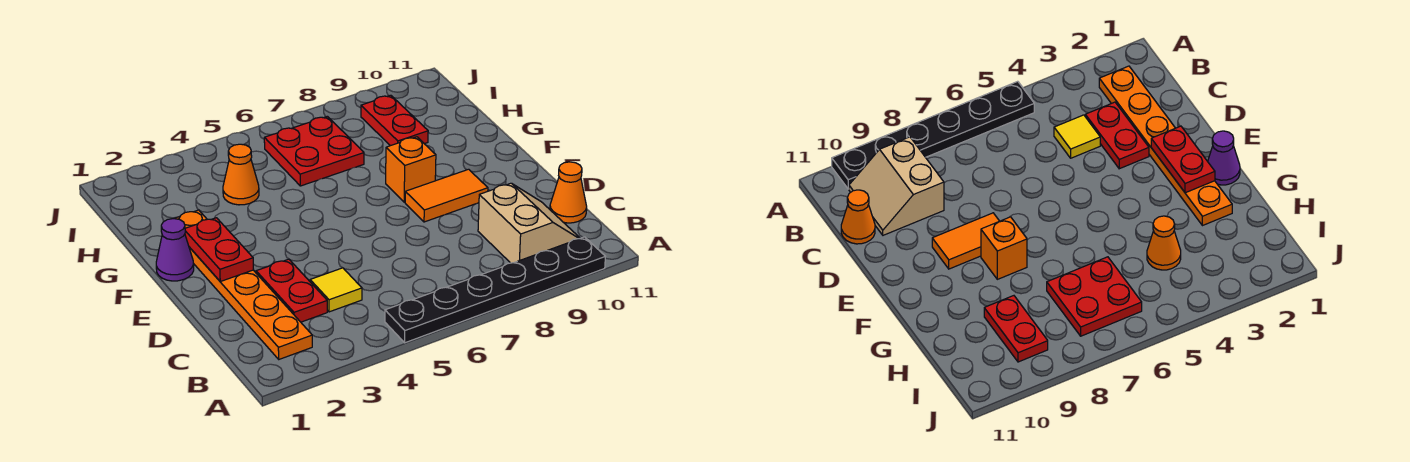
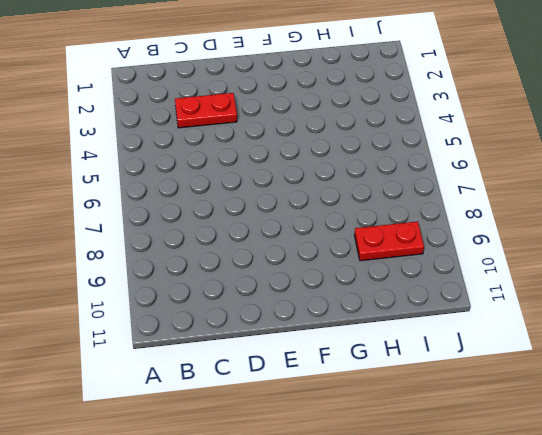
none -> black 1x6 plate [385,237,605,343]
none -> orange 1x6 plate [174,210,312,359]
none -> tan 2x2 slope [478,183,580,263]

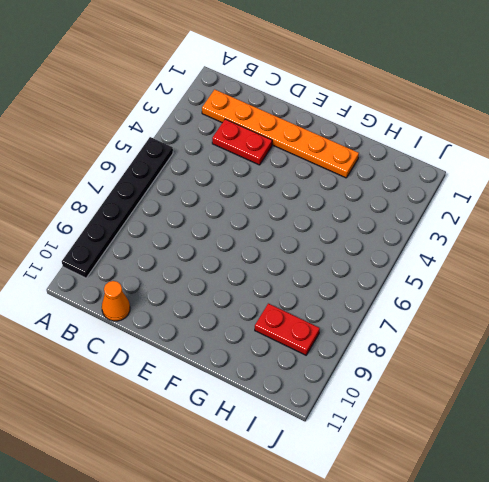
none -> tan 2x2 slope [478,183,580,263]
none -> yellow 1x1 tile [310,268,362,312]
none -> orange 1x2 tile [405,169,488,222]

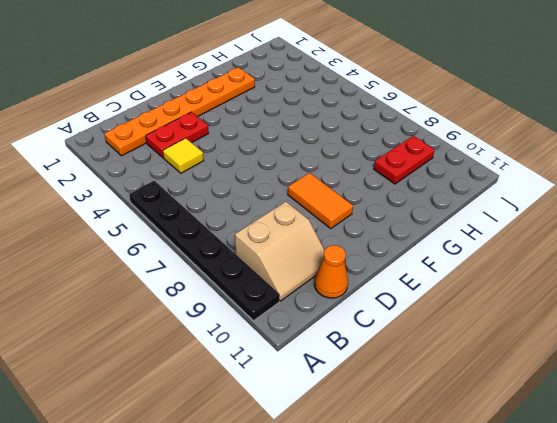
none -> purple 1x1 cone [156,219,194,281]
none -> orange 1x1 brick [386,137,436,202]
none -> orange 1x1 cone [223,144,259,205]

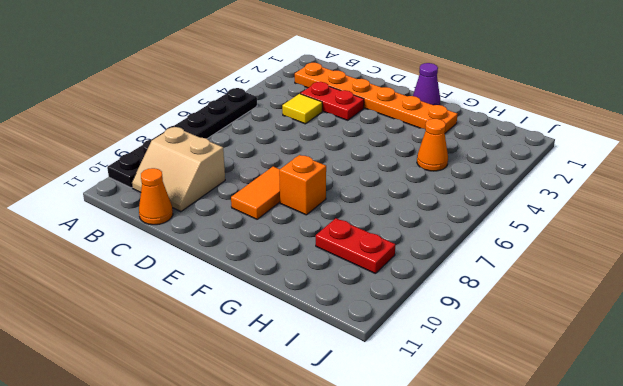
none -> red 2x2 plate [264,116,364,186]
none -> red 1x2 plate [185,218,254,281]

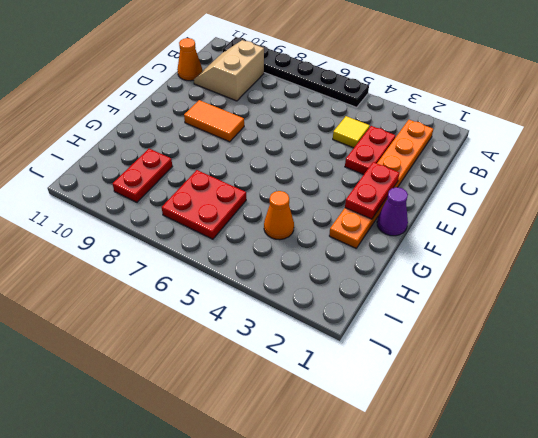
none -> orange 1x1 brick [386,137,436,202]

